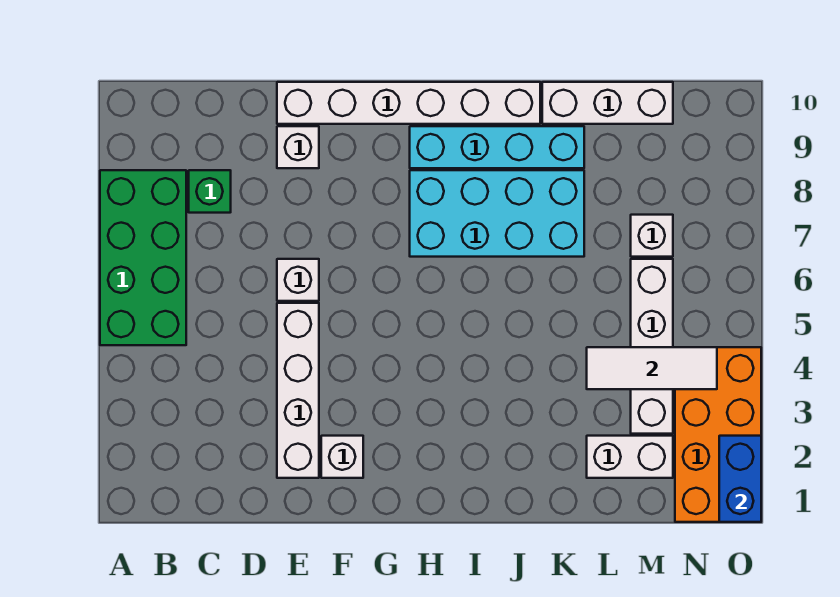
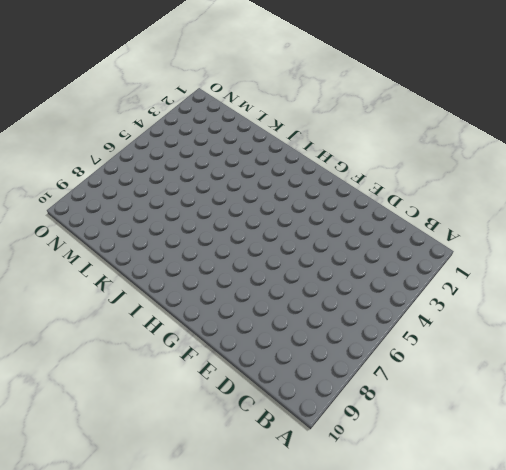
none -> green 2x4 brick [100,170,186,345]
none -> green 1x1 brick [189,170,231,213]
none -> white 1x4 brick [277,303,319,478]

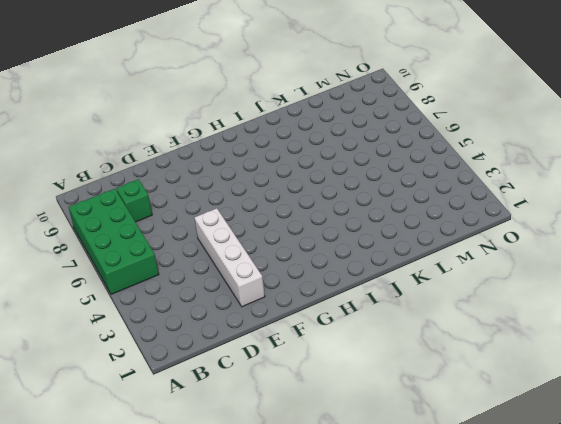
none -> white 1x1 brick [277,259,319,301]
none -> white 1x1 brick [277,126,319,168]
none -> white 1x6 brick [277,82,540,124]

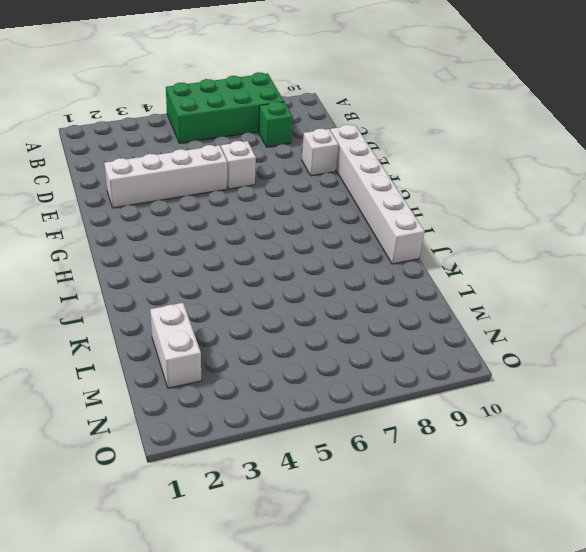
none -> white 1x1 brick [321,436,363,478]
none -> cyan 2x4 brick [410,170,584,257]
none -> cyan 1x4 brick [410,126,584,168]

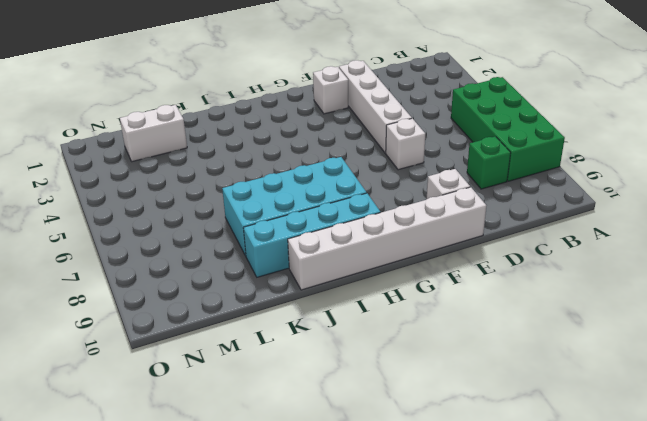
none -> white 1x3 brick [542,82,673,124]
none -> white 1x4 brick [631,259,673,434]
none -> white 1x1 brick [631,215,673,257]

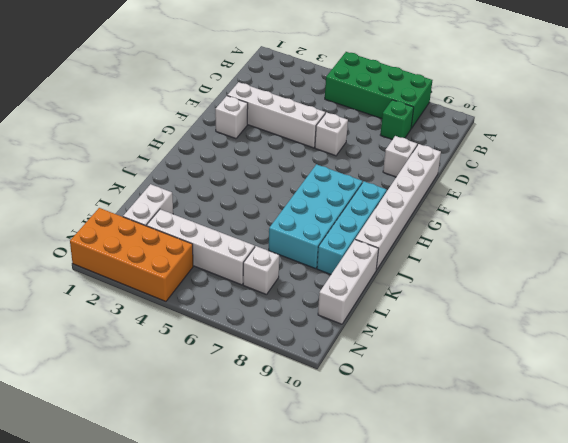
none -> white 1x3 tile [587,347,717,389]
none -> blue 1x2 brick [719,436,761,522]

